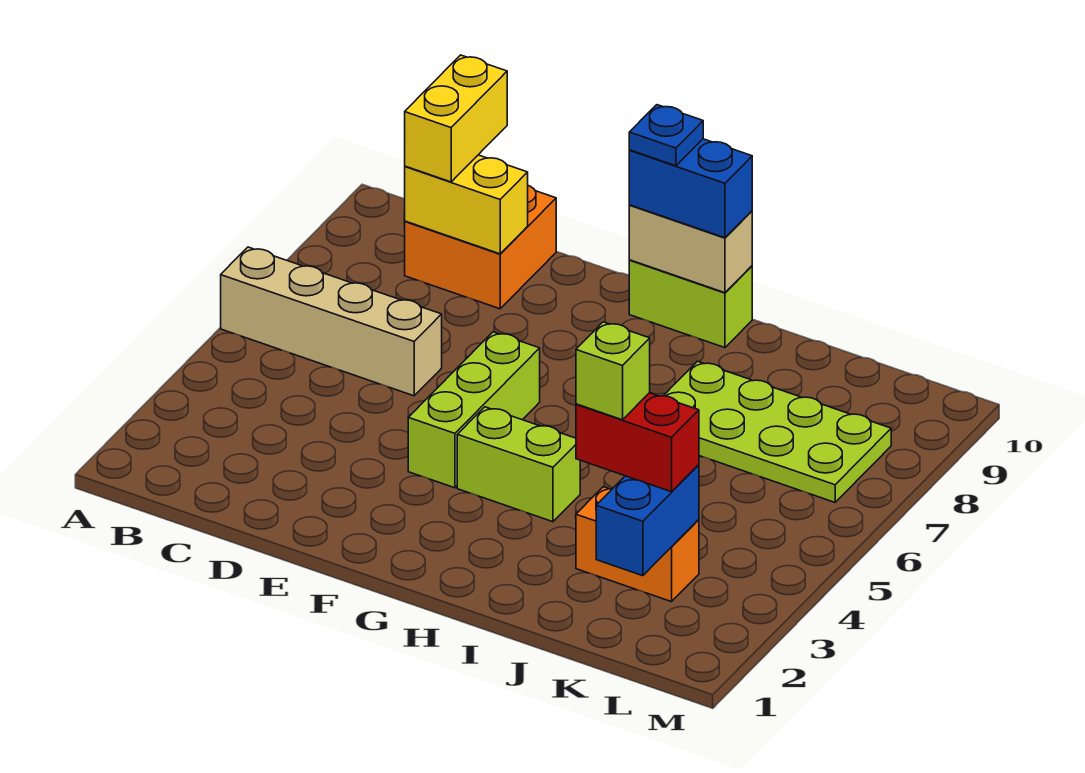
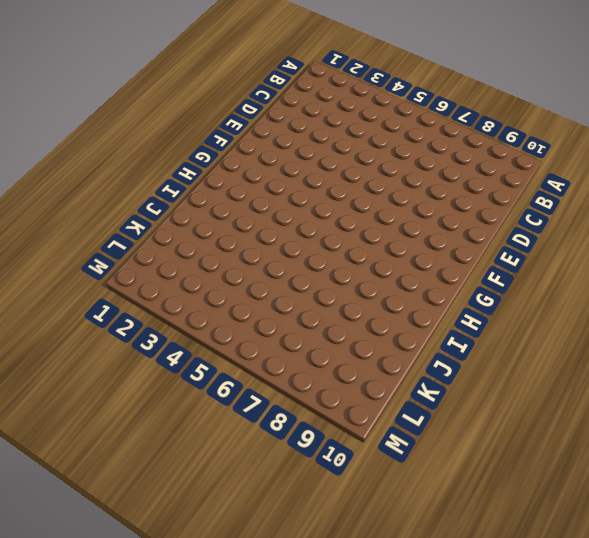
none -> tan 1x4 brick [221,247,442,396]
none -> orange 2x2 brick [405,186,556,309]
none -> lime 1x3 brick [408,332,540,488]

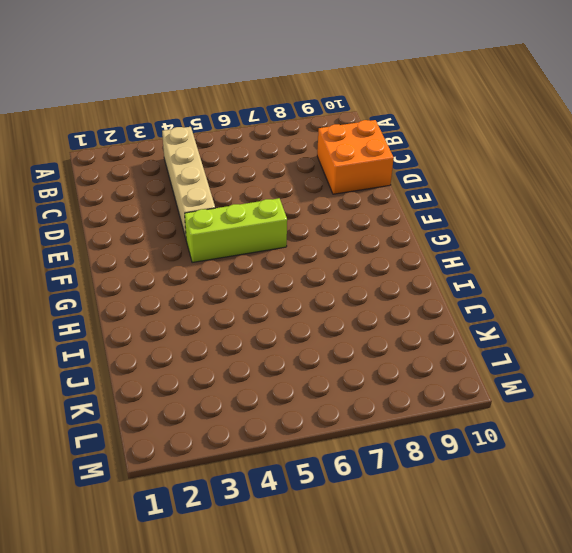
tan 1x4 brick [162,127,215,238] -> tan 1x4 brick moved to [221,247,442,396]
none -> lime 1x2 brick [457,407,580,522]
none -> lime 1x2 brick [629,260,752,348]
none -> lime 2x4 plate [664,361,891,502]

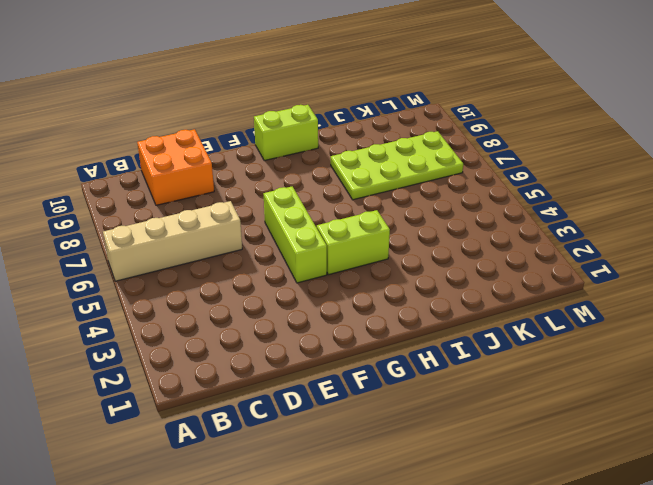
none -> orange 1x2 brick [576,487,699,602]
none -> yellow 1x2 brick [405,155,528,254]
none -> tan 1x2 brick [629,205,752,293]

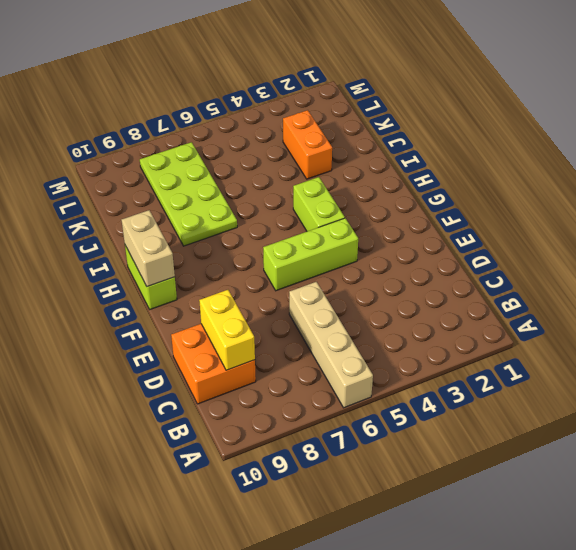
none -> blue 1x2 brick [596,465,699,576]
none -> yellow 1x2 brick [405,55,507,182]
none -> blue 1x2 brick [629,139,752,238]

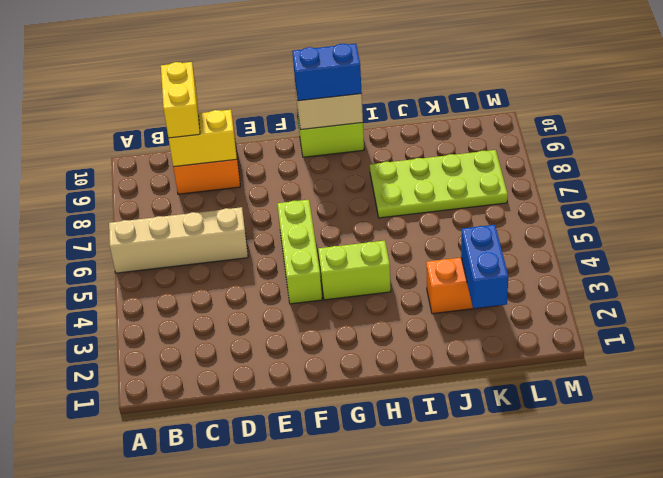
none -> red 1x2 brick [576,393,699,492]
none -> blue 1x1 plate [629,105,703,166]
none -> lime 1x1 brick [576,322,650,420]

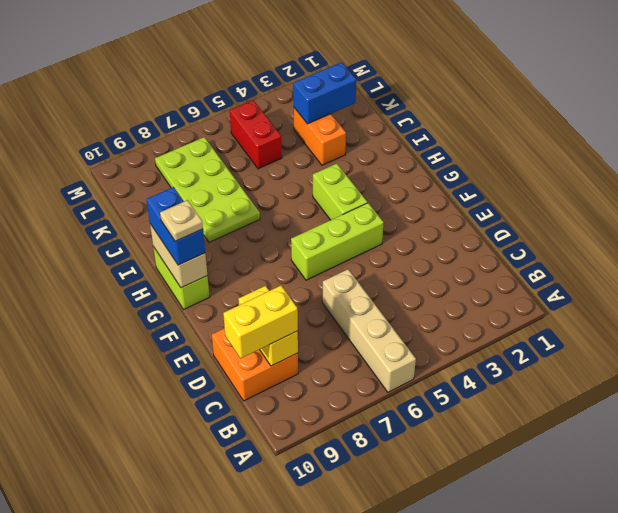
tan 1x1 plate [160,200,203,241] -> blue 1x1 plate [629,105,703,166]
red 1x2 brick [230,100,282,169] -> red 1x2 brick moved to [576,393,699,492]
none -> lime 1x1 brick [576,322,650,420]

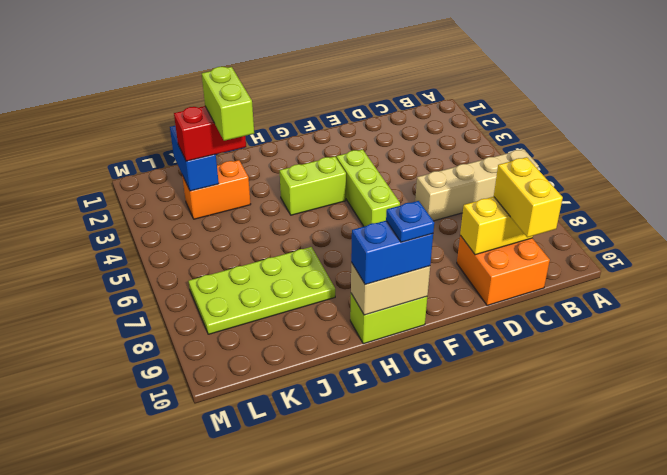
lime 1x2 brick [202,67,254,141] -> lime 1x1 brick [576,322,650,420]

